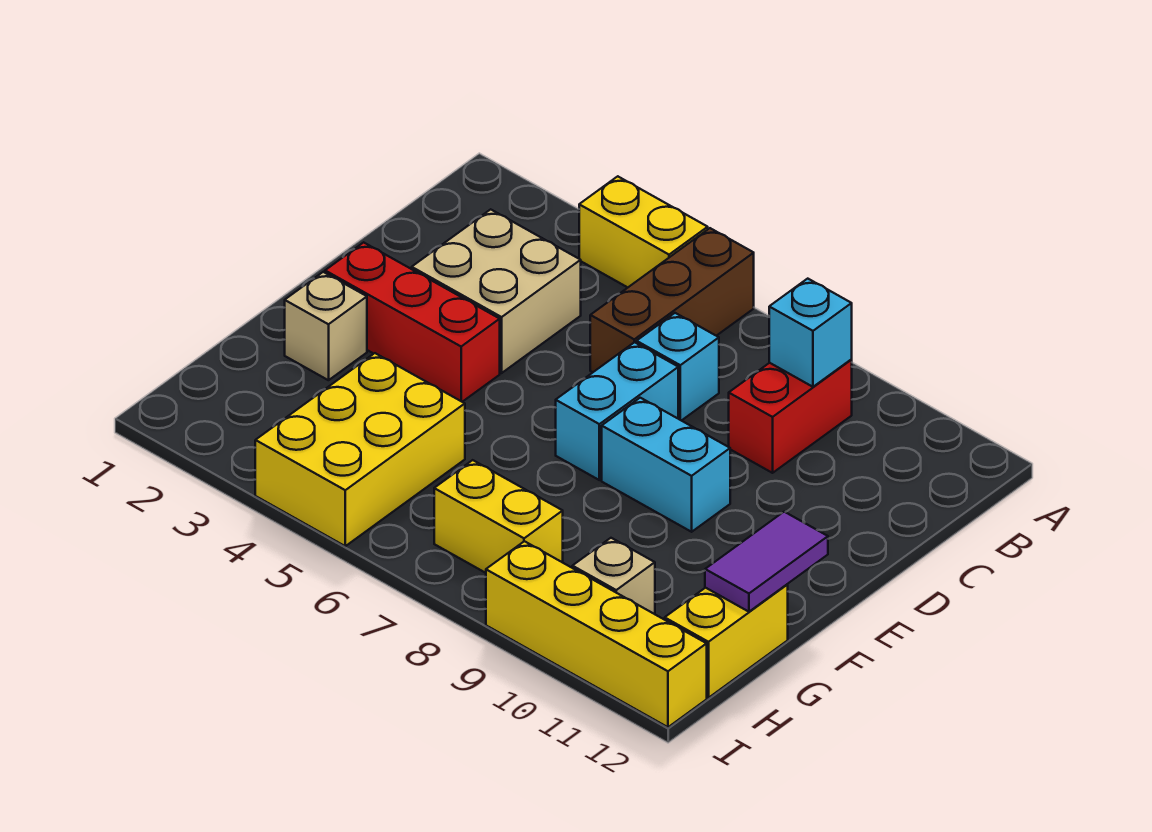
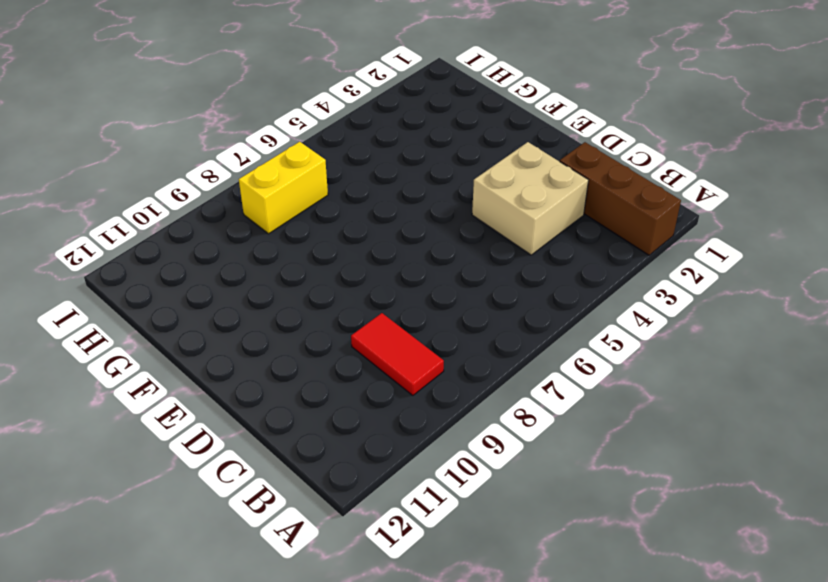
brown 1x3 brick [560,142,681,255] -> brown 1x3 brick moved to [590,228,754,372]
red 1x2 tile [351,313,444,395] -> red 1x2 brick [729,360,852,473]
none -> yellow 1x2 brick [579,176,708,287]
none -> cyan 1x1 brick [637,313,719,421]
none -> cyan 1x2 brick [556,342,678,480]

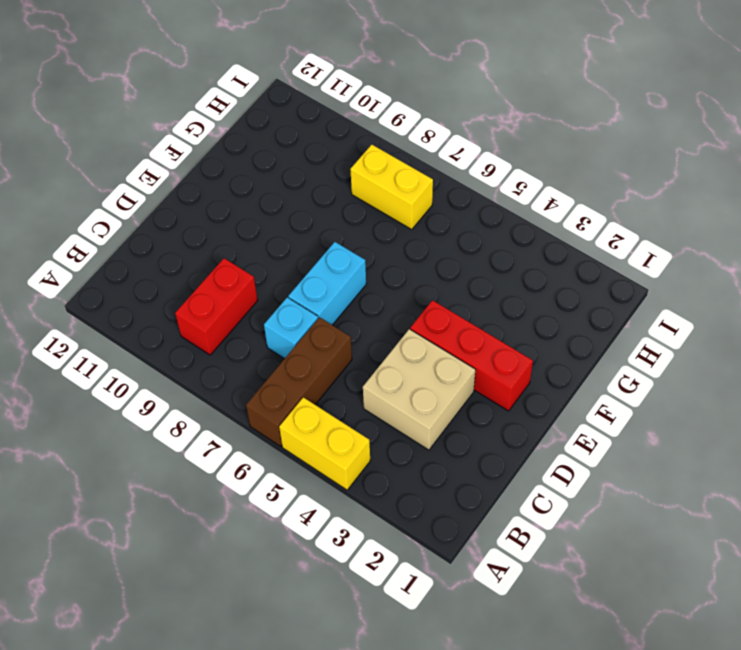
none -> cyan 1x2 brick [602,398,730,532]
none -> tan 1x1 brick [285,272,367,380]
none -> yellow 2x3 brick [255,353,465,546]

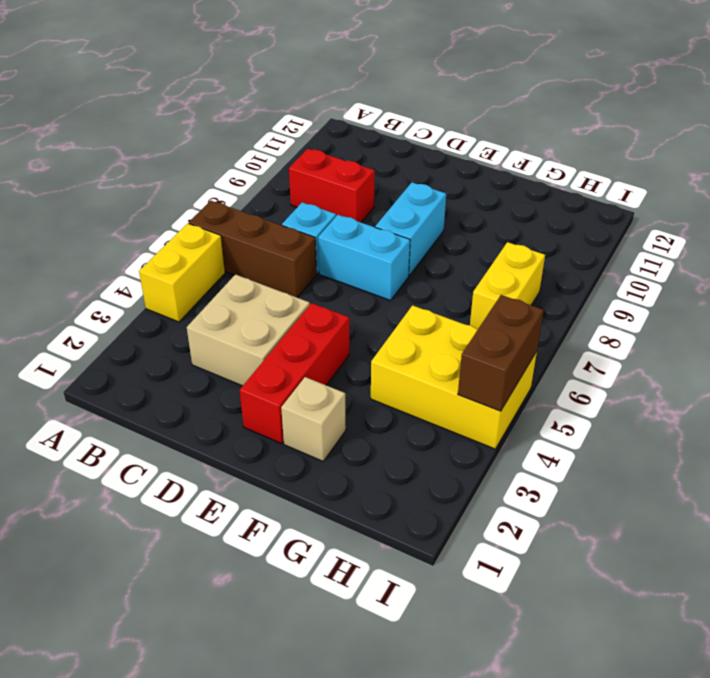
brown 1x2 brick [458,295,544,411] -> none
none -> yellow 1x2 brick [665,585,788,698]
none -> tan 1x1 brick [572,538,655,614]
none -> yellow 1x4 brick [486,541,707,727]

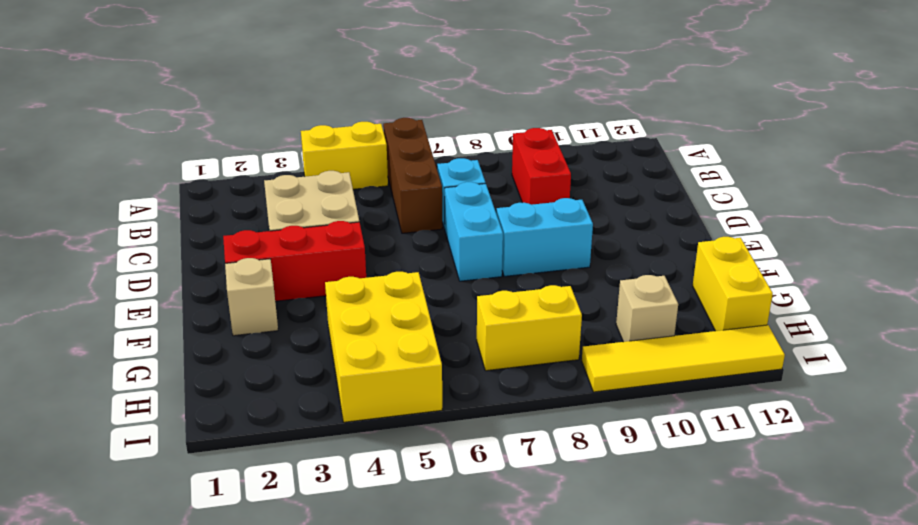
yellow 1x4 tile [582,325,785,392] -> yellow 1x4 brick [486,541,707,727]
none -> cyan 1x1 brick [769,279,852,387]
none -> purple 1x2 tile [705,512,828,612]

